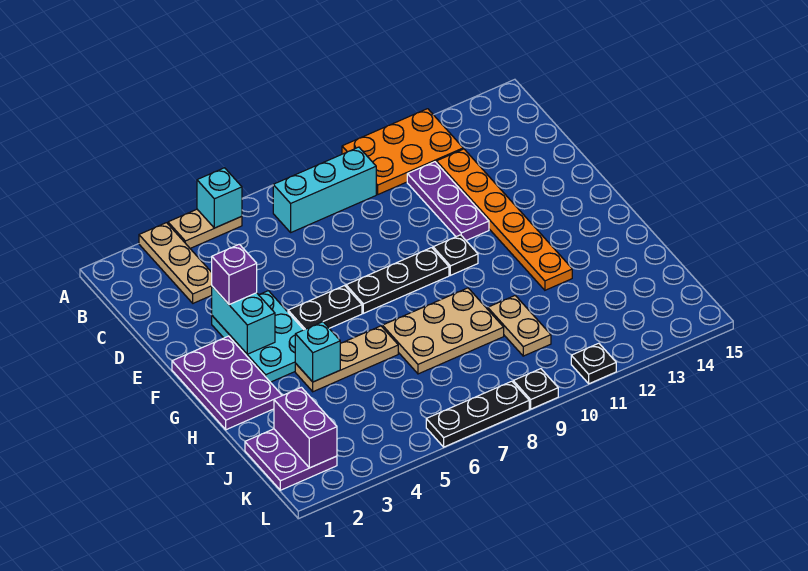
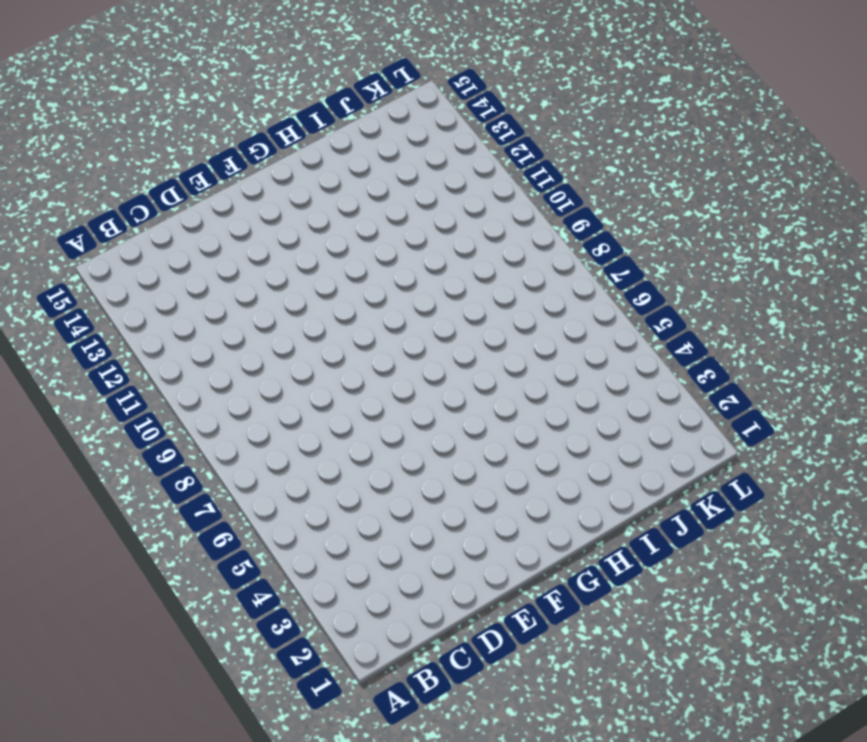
none -> tan 1x3 plate [139,223,212,303]
none -> tan 1x2 plate [168,209,242,248]
none -> orange 2x3 plate [342,109,463,194]

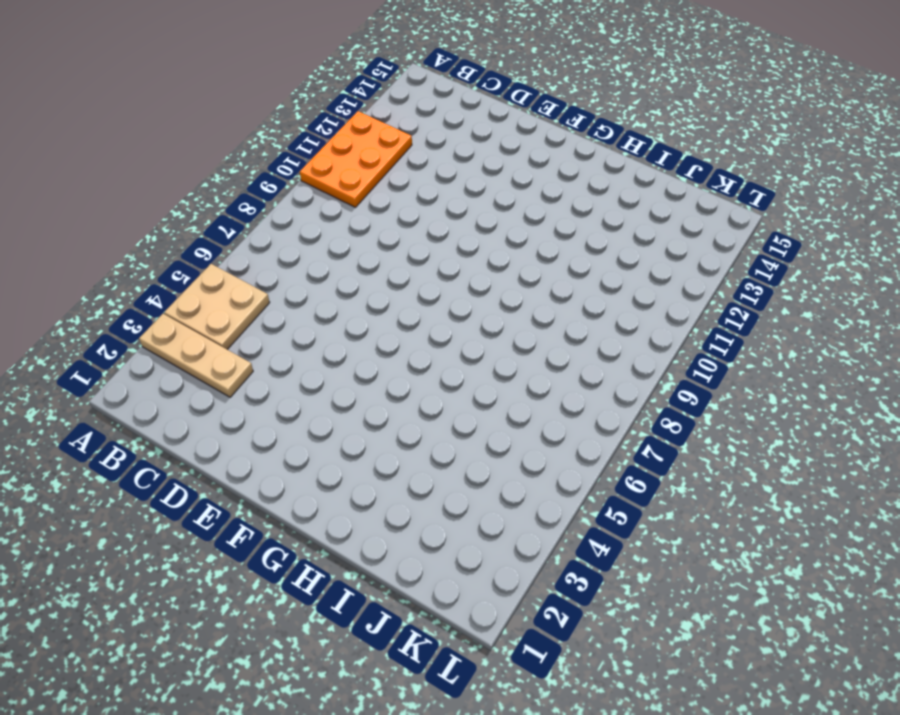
tan 2x2 plate [164,264,270,350] -> tan 1x2 plate [168,209,242,248]
none -> cyan 1x3 brick [273,147,376,232]
none -> purple 1x3 plate [407,162,489,240]
none -> orange 1x6 plate [436,149,572,290]

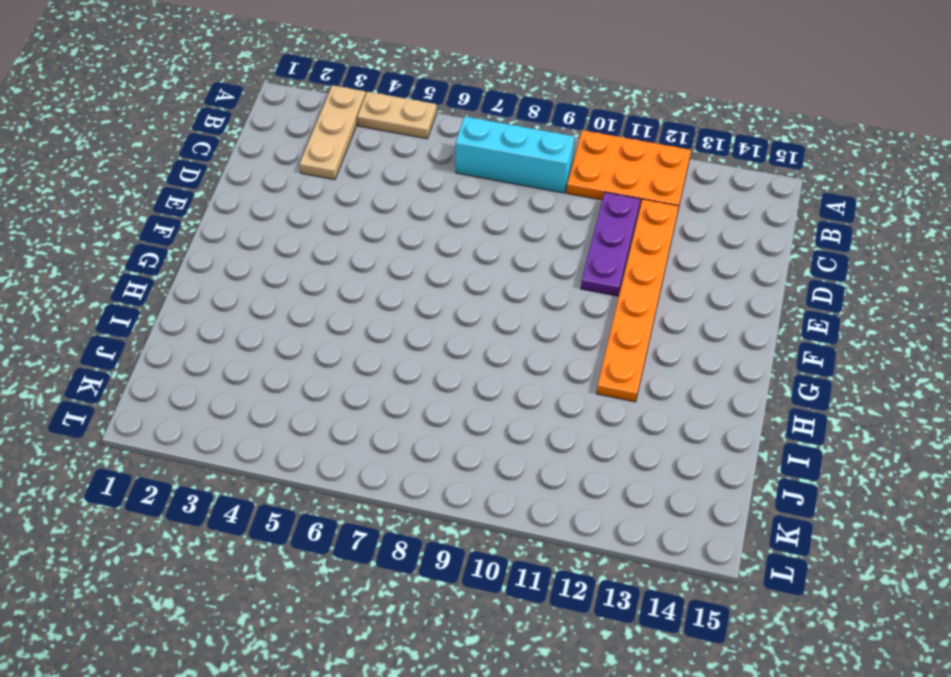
none -> cyan 2x3 plate [212,291,304,382]
none -> purple 2x3 plate [172,336,282,430]
none -> black 1x2 plate [288,286,362,330]

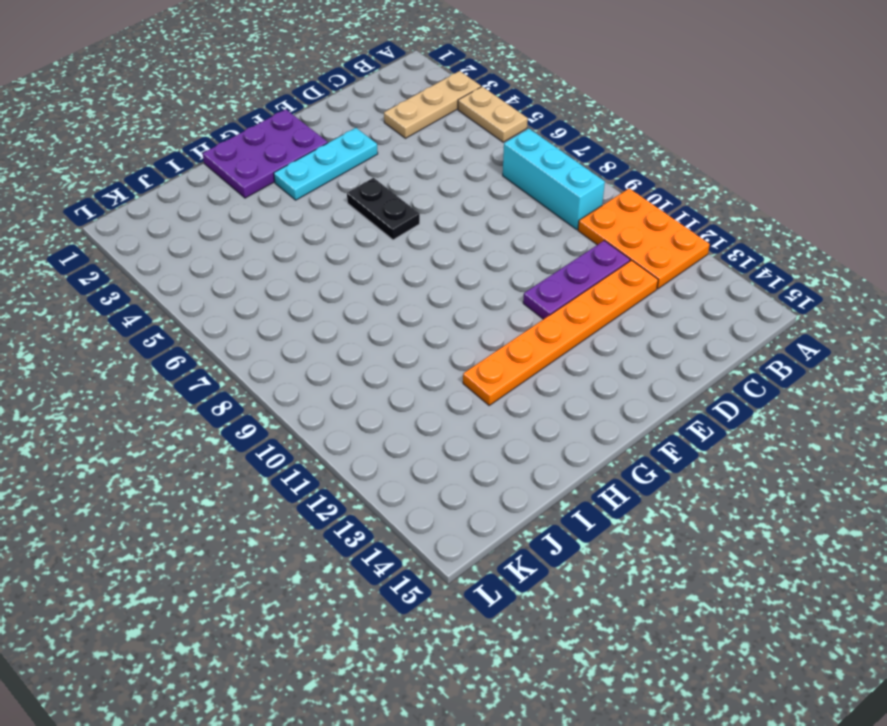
cyan 1x3 plate [274,128,378,200] -> cyan 2x3 plate [212,291,304,382]
none -> black 1x3 plate [346,248,449,313]
none -> black 1x1 plate [433,235,478,275]
none -> tan 1x3 plate [295,326,398,392]

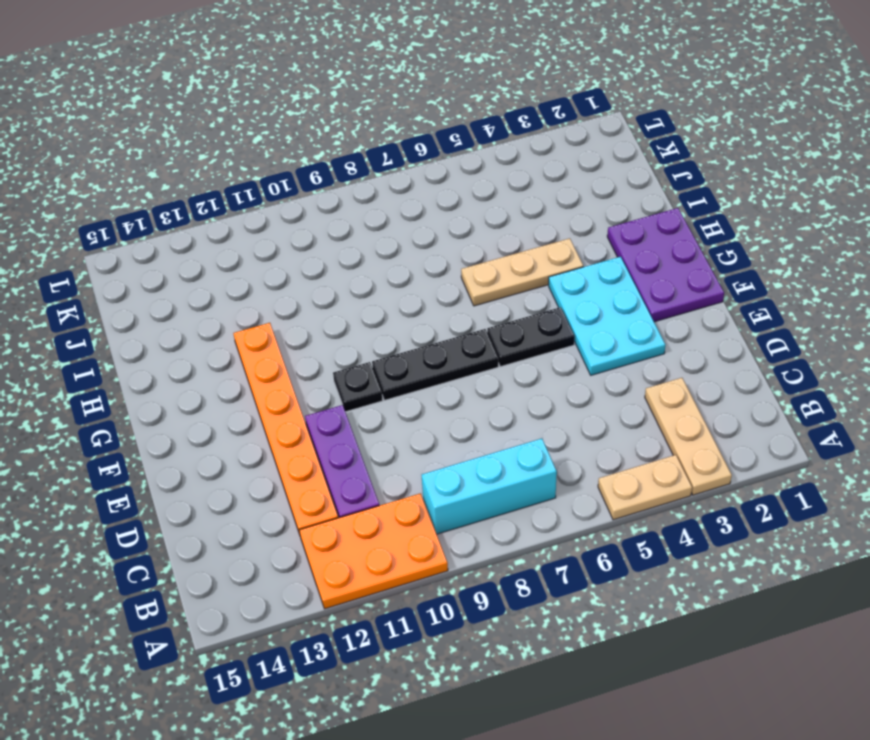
none -> tan 2x3 plate [382,288,504,374]
none -> tan 1x2 plate [488,296,551,356]
none -> purple 2x2 plate [245,429,337,490]

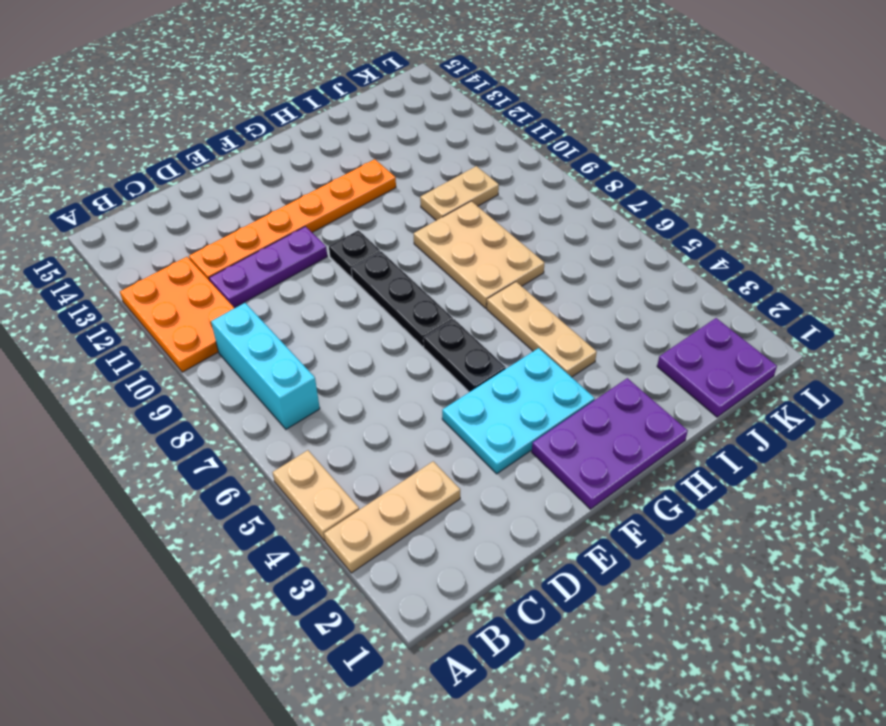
none -> black 1x3 plate [426,381,529,447]
none -> black 1x1 plate [513,369,558,409]
none -> black 1x1 plate [571,343,616,384]

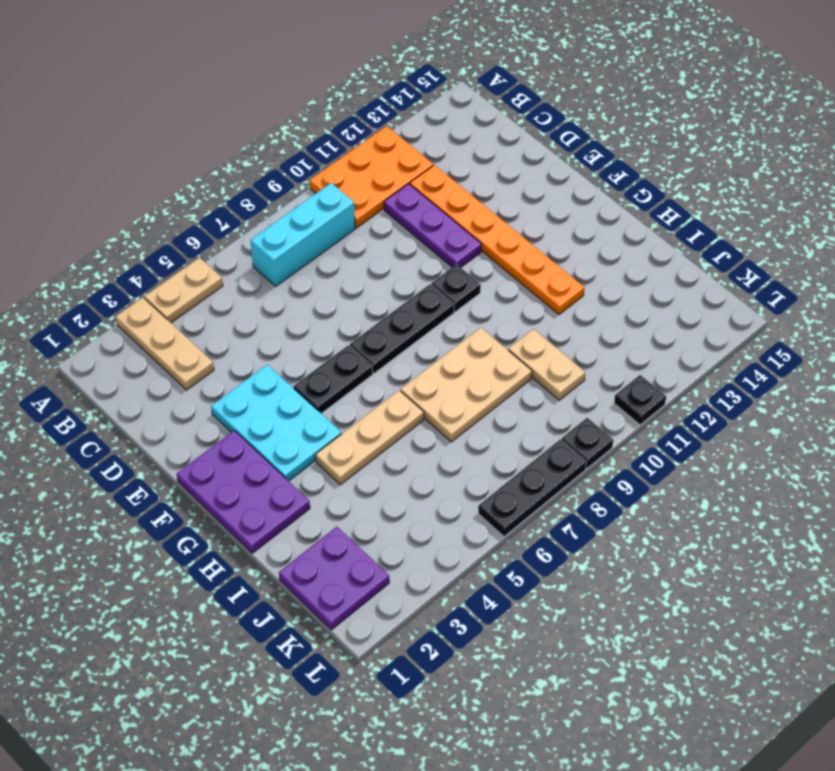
none -> cyan 1x1 brick [197,168,242,228]
none -> cyan 1x2 brick [212,286,275,354]
none -> cyan 1x1 brick [295,322,340,382]

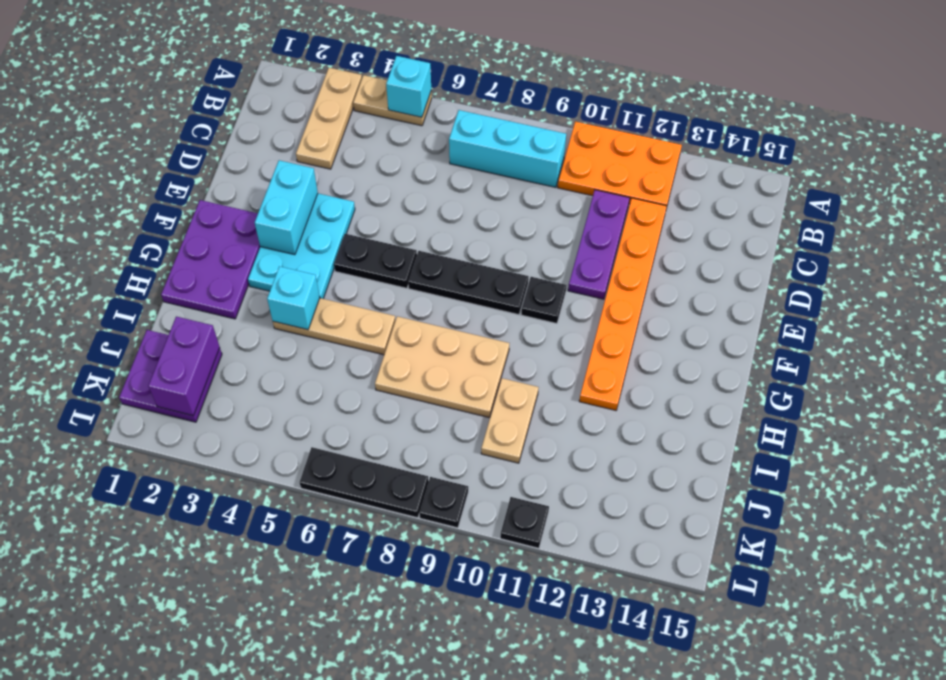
none -> purple 1x1 brick [212,244,257,305]

